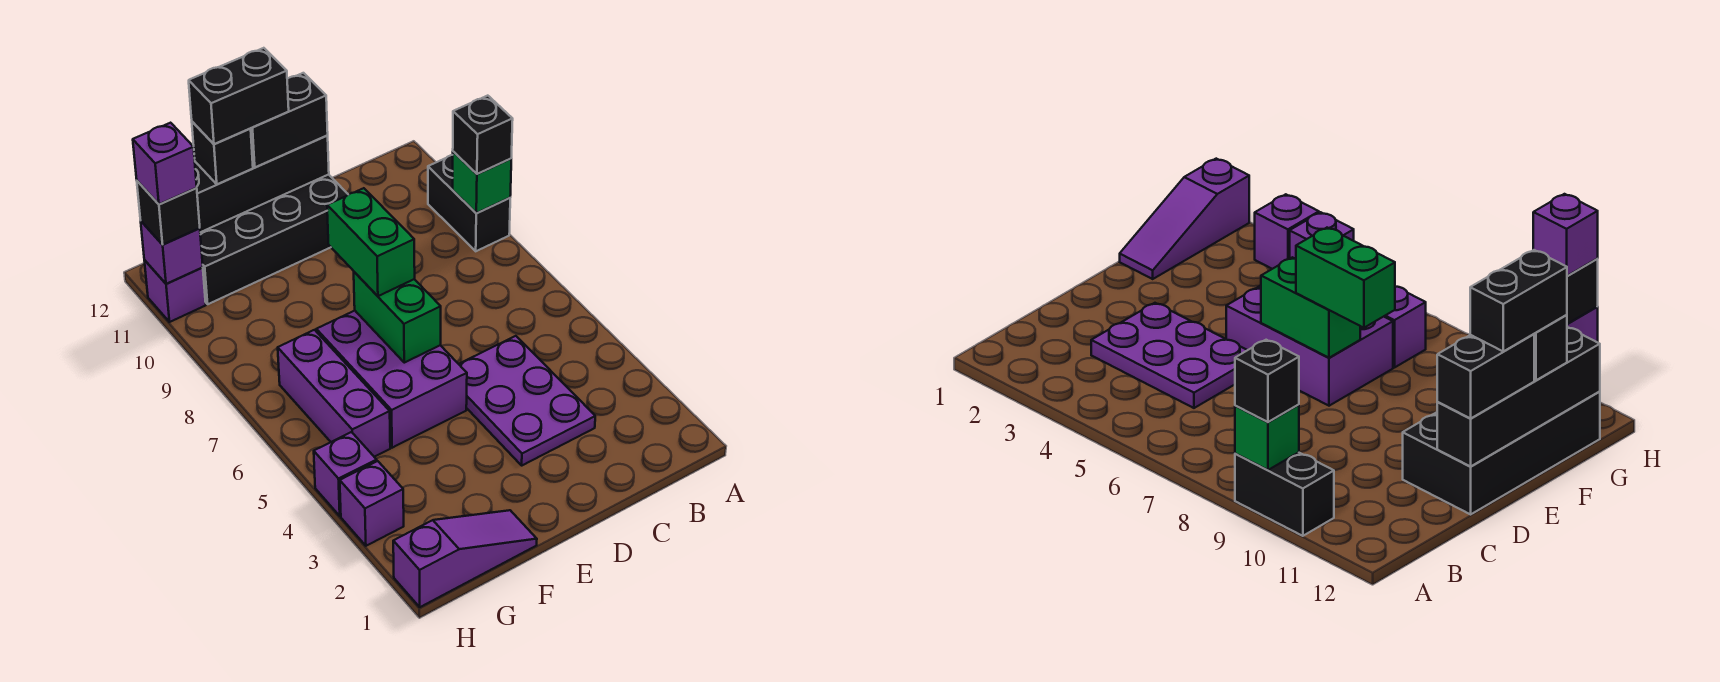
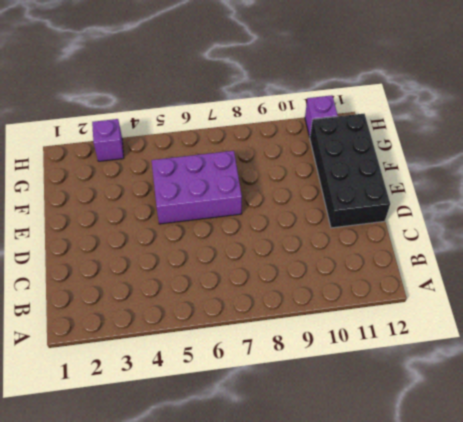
none -> black 1x2 brick [428,155,510,251]
none -> purple 2x3 plate [459,336,595,465]
none -> purple 1x3 slope [393,510,537,607]

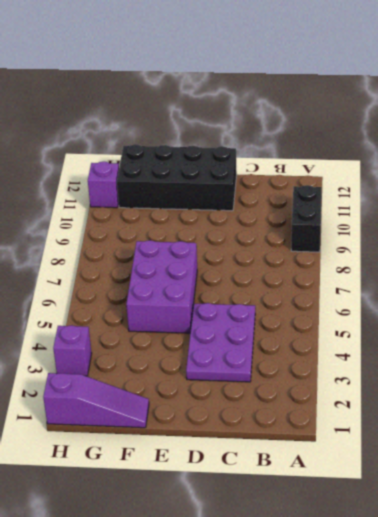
none -> purple 1x3 brick [278,330,390,457]
none -> purple 1x1 brick [314,432,377,516]
none -> green 1x1 brick [453,152,511,213]

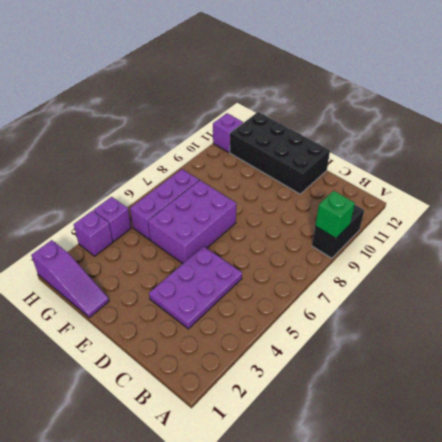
none -> black 1x4 brick [195,136,329,232]
none -> green 1x2 brick [354,272,441,363]
none -> purple 1x1 brick [141,221,203,284]

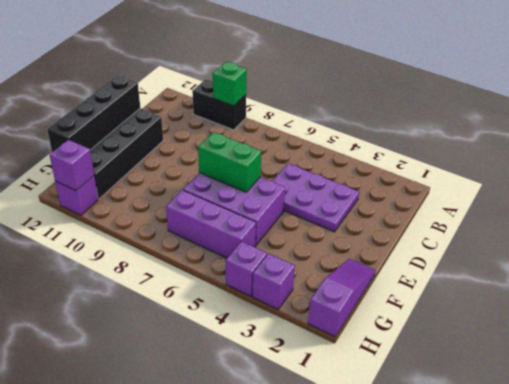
none -> black 1x1 brick [453,96,513,174]
none -> black 1x2 brick [251,73,328,167]
none -> green 1x2 brick [327,188,415,296]

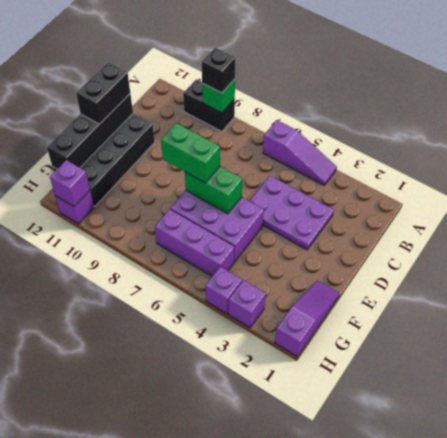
purple 1x3 slope [263,120,337,186] -> none
none -> black 1x1 brick [192,122,253,184]
none -> black 1x1 brick [137,181,200,245]
none -> black 1x2 brick [189,48,289,144]

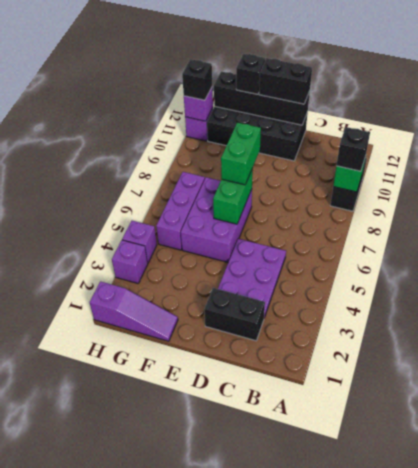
black 1x2 brick [204,288,265,341] -> black 1x2 brick moved to [189,48,289,144]
none -> purple 1x1 brick [133,123,197,204]

